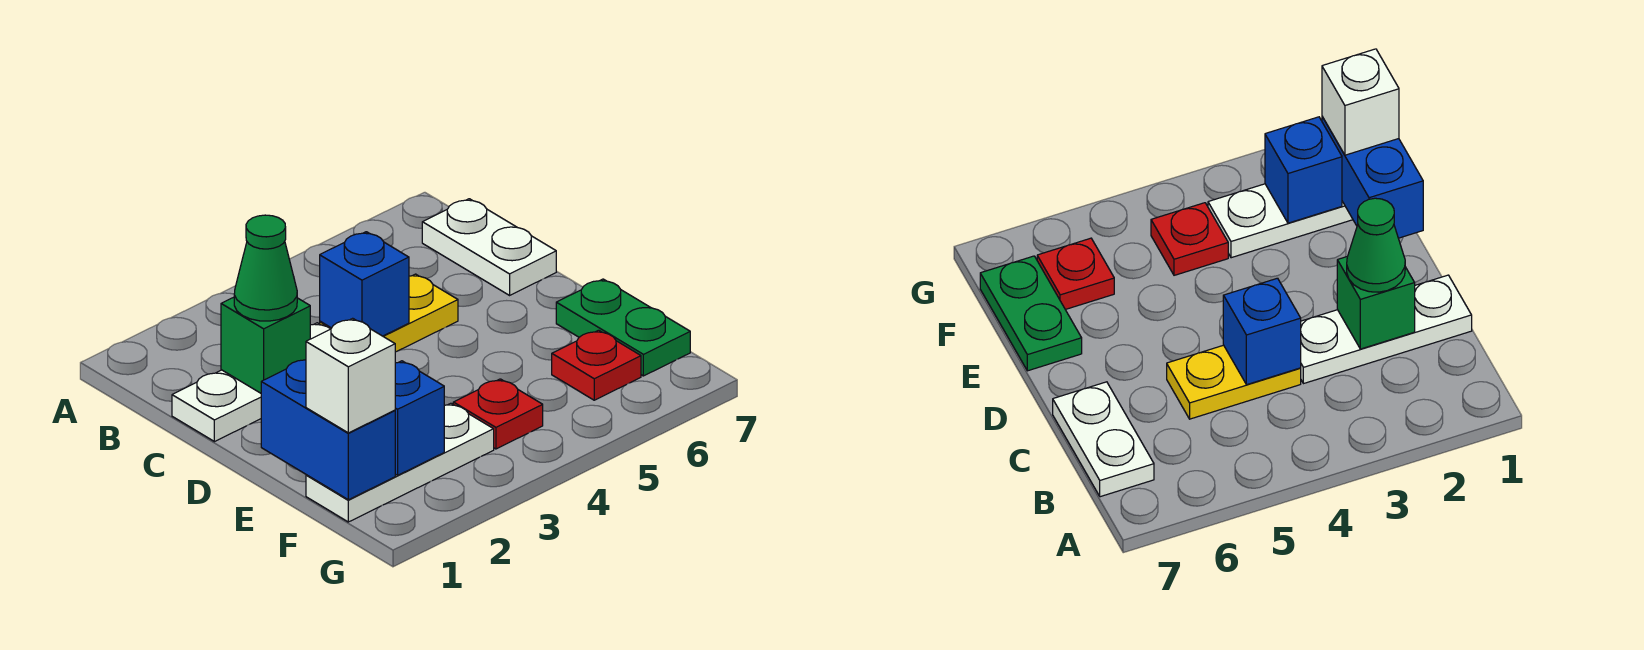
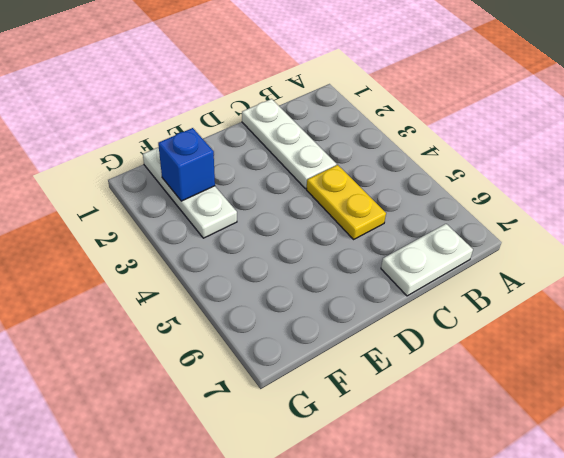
none -> green 1x2 plate [556,279,690,376]
none -> red 1x1 plate [453,379,543,449]
none -> red 1x1 plate [552,330,641,400]

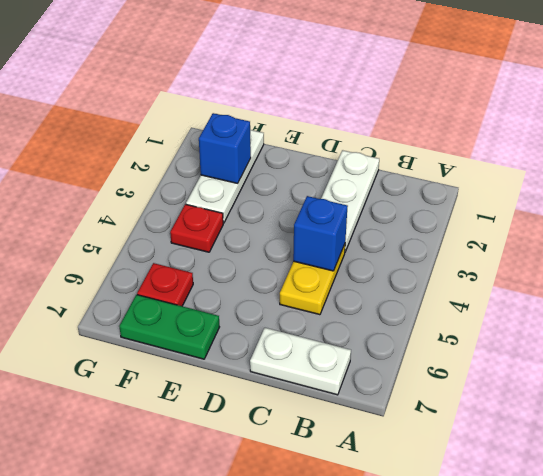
none -> green 1x1 brick [221,297,310,393]
none -> blue 1x2 brick [261,360,395,500]
none -> green 1x1 cone [234,215,297,321]

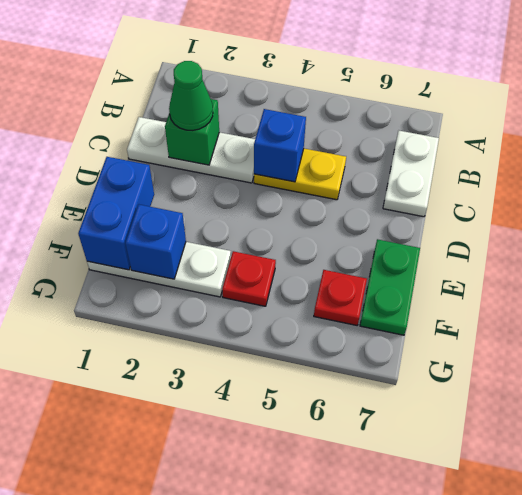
none -> white 1x1 brick [306,318,395,433]

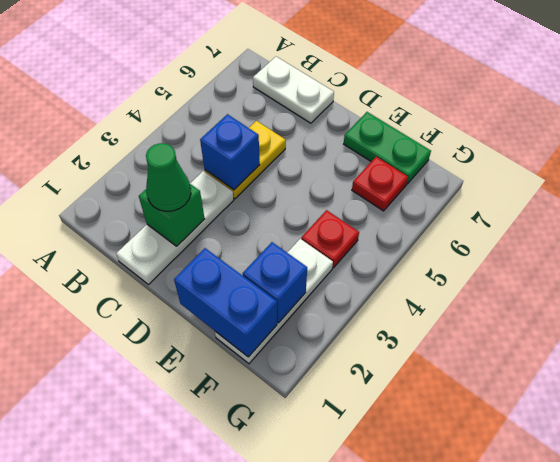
none -> white 1x1 brick [306,318,395,433]

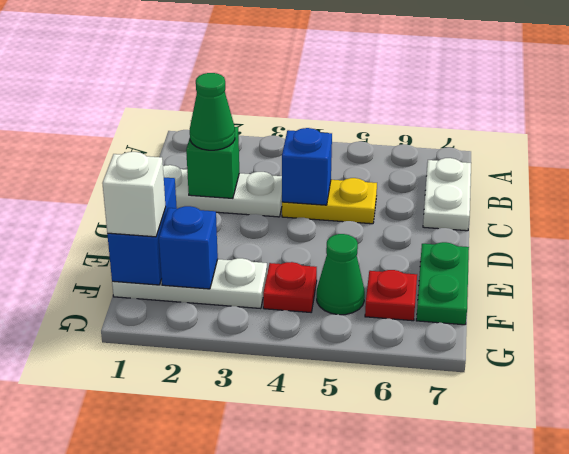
green 1x1 cone [317,234,365,315] -> none

